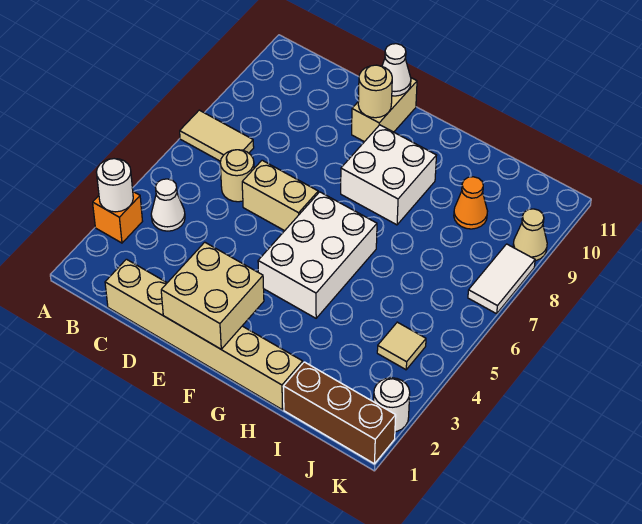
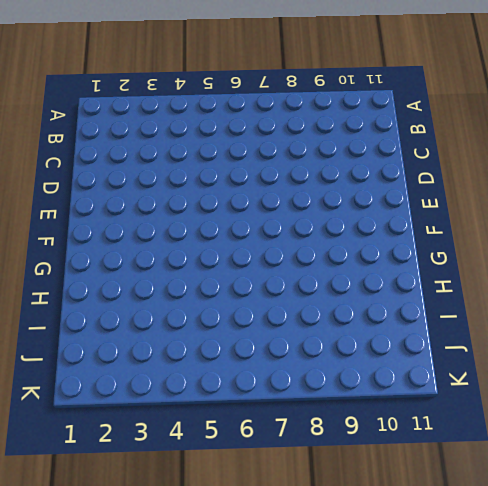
none -> orange 1x1 brick [93,192,143,243]
none -> tan 1x2 tile [180,110,254,161]
none -> white 1x1 cone [151,179,185,231]

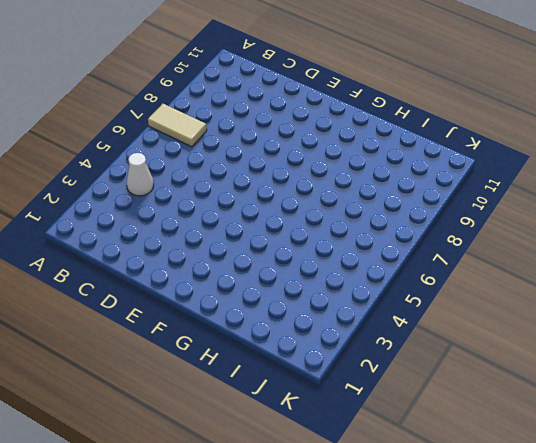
none -> orange 1x1 brick [93,192,143,243]
none -> tan 1x6 brick [105,259,303,410]
none -> tan 1x1 round brick [220,150,254,202]

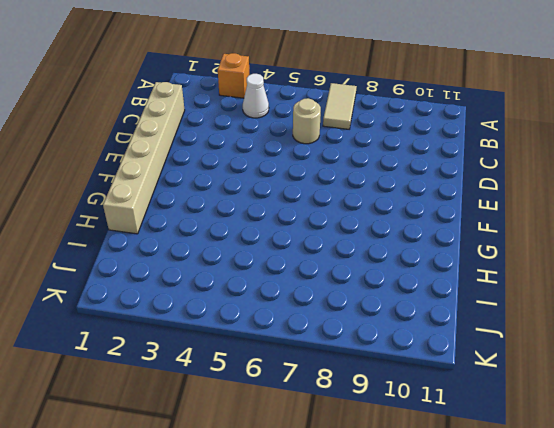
none -> tan 1x2 brick [242,160,318,231]
none -> tan 1x2 brick [352,78,417,142]
none -> white 2x3 brick [258,192,377,318]

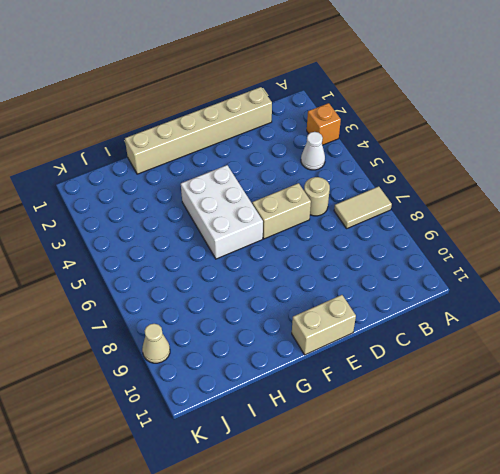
tan 1x2 brick [292,295,356,355] -> tan 1x2 brick turned to [352,78,417,142]
none -> white 2x2 brick [341,125,437,225]
none -> brown 1x3 brick [283,362,396,464]
none -> orange 1x1 cone [454,177,488,229]

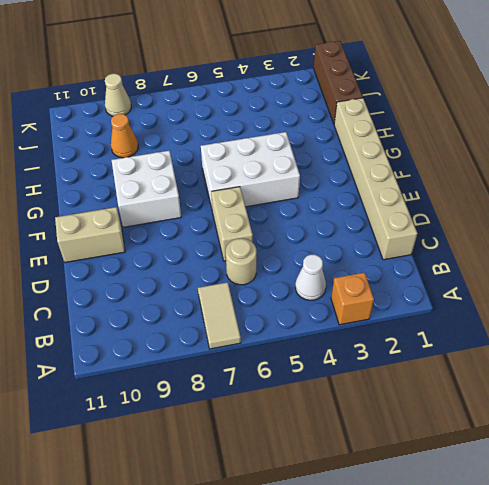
none -> tan 1x1 tile [377,322,426,370]
none -> white 1x1 round brick [374,378,410,432]
none -> white 1x2 tile [468,244,535,314]

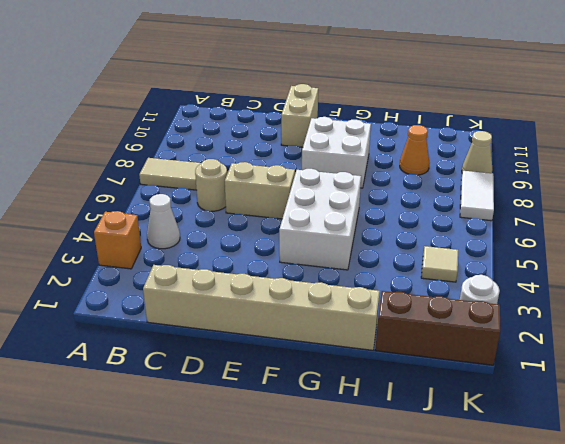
none -> white 1x1 round brick [96,159,133,212]
none -> tan 2x2 brick [161,242,264,349]
none -> tan 1x1 round brick [358,65,392,118]

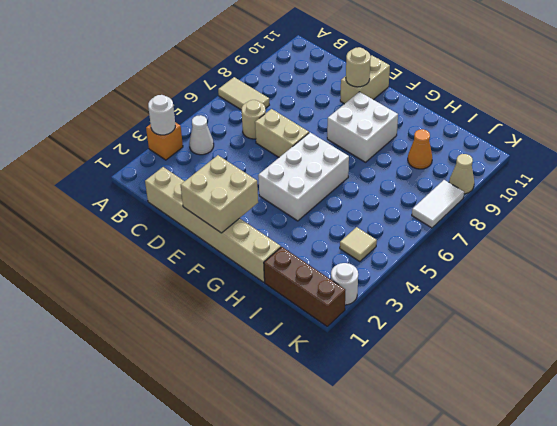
none -> white 1x1 cone [382,44,411,96]

